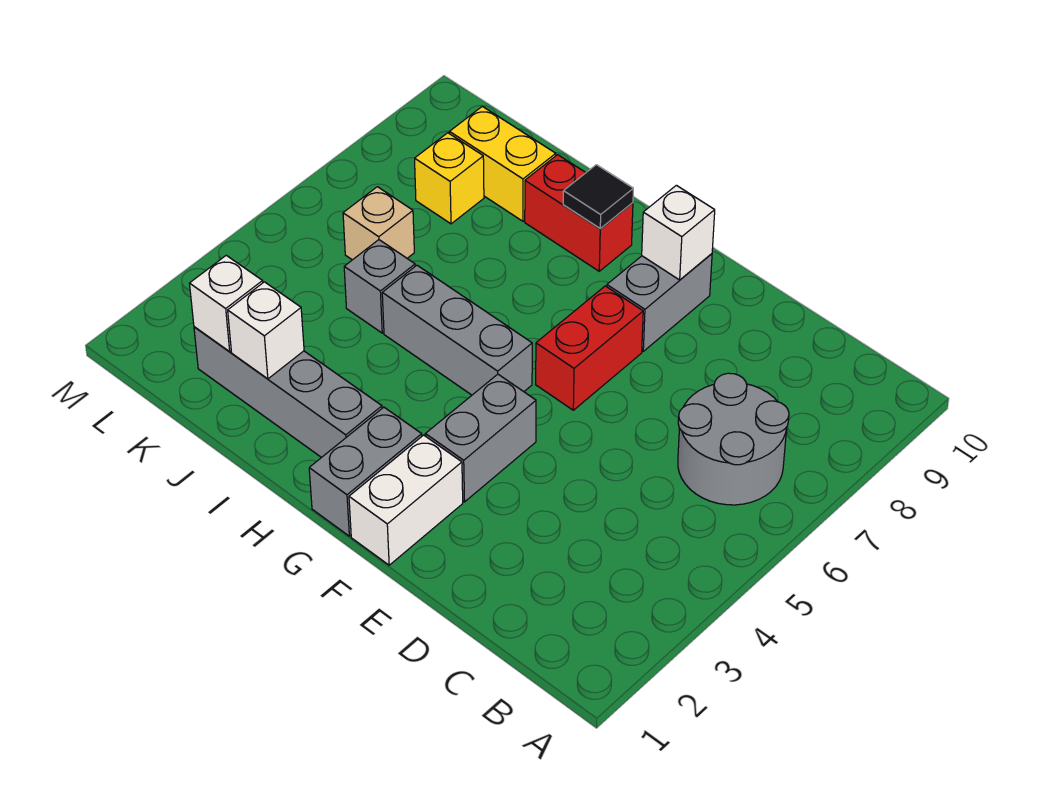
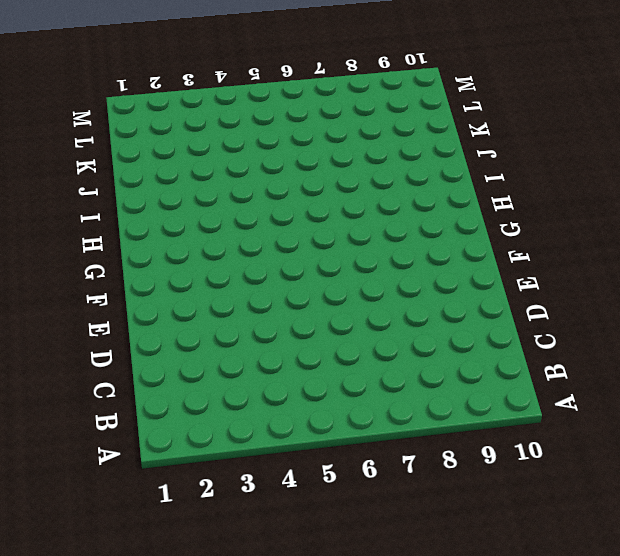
none -> grey 2x2 round brick [678,373,789,505]
none -> white 1x2 brick [349,435,463,565]
none -> grey 1x2 brick [425,374,536,502]

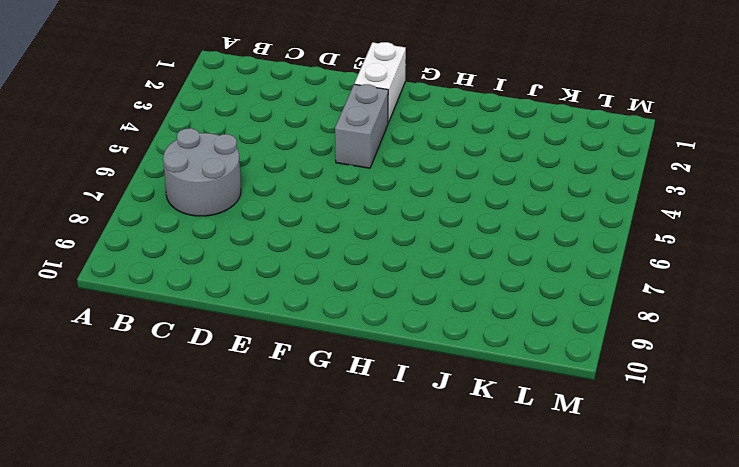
none -> red 1x2 brick [536,286,643,410]
none -> grey 1x2 brick [607,254,712,351]
none -> grey 1x2 brick [309,407,422,536]

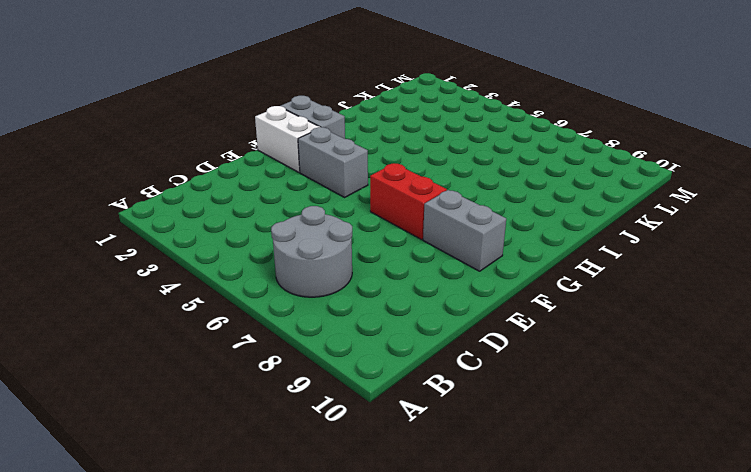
none -> grey 1x3 brick [382,265,532,395]
none -> grey 1x4 brick [194,327,382,458]
none -> red 1x2 brick [525,155,633,271]

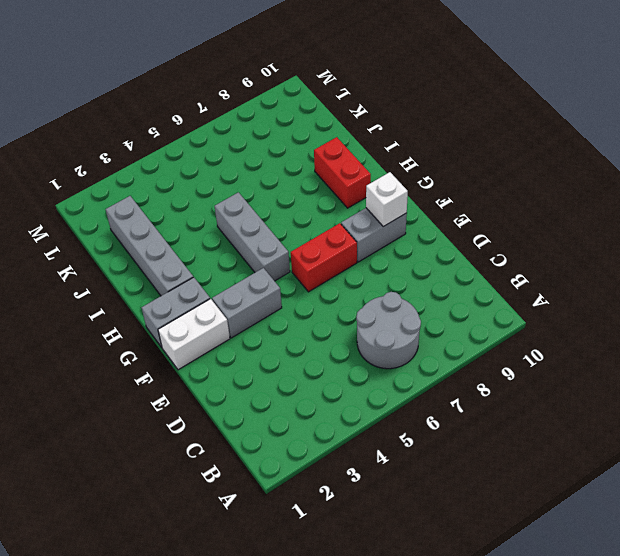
none -> grey 1x1 brick [344,240,415,333]
none -> yellow 1x2 brick [449,106,556,221]
none -> tan 1x1 brick [343,187,414,260]

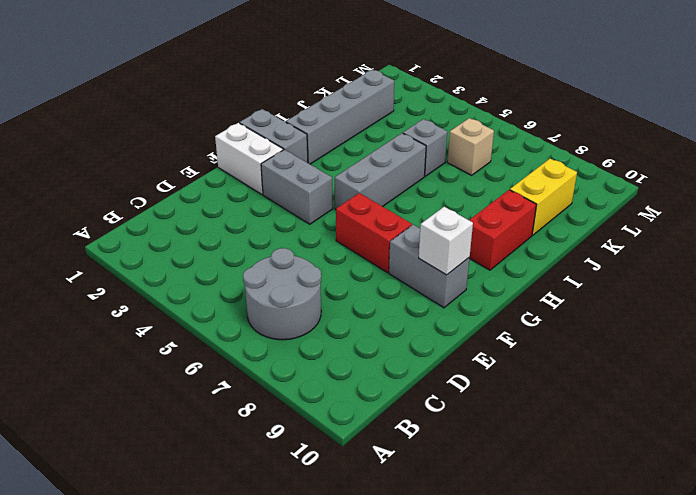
none -> yellow 1x1 brick [415,133,484,224]
none -> black 1x1 tile [563,165,633,229]
none -> white 1x1 brick [228,282,304,379]

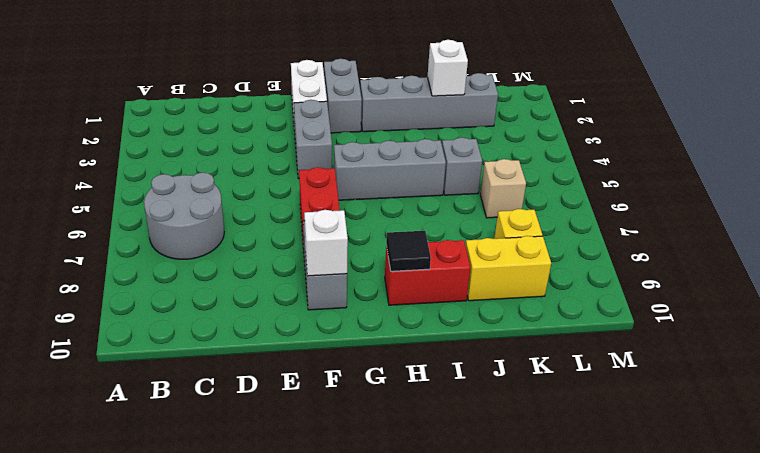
none -> white 1x1 brick [189,255,263,352]

